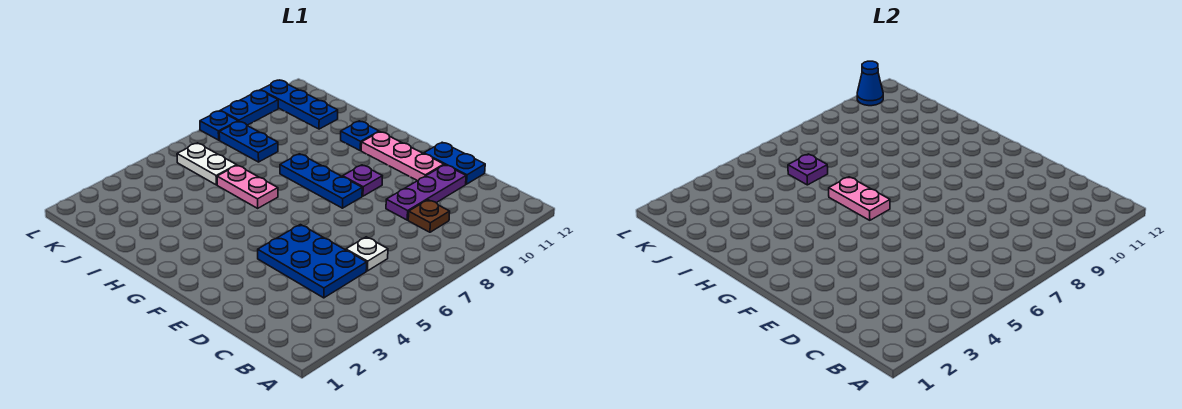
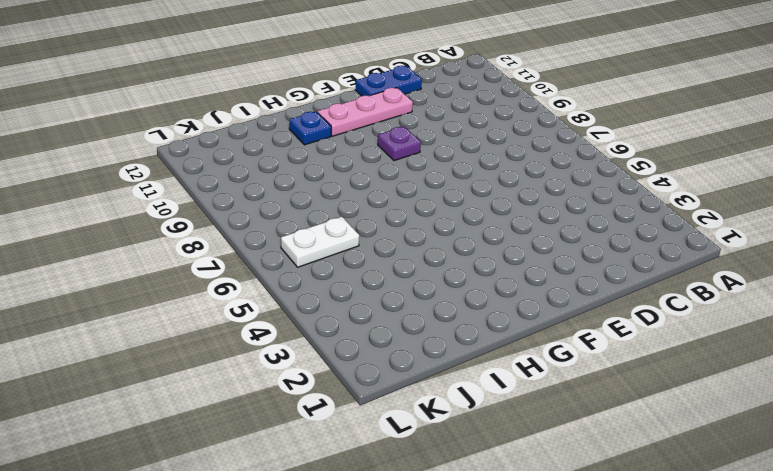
none -> blue 2x3 plate [258,225,367,298]
none -> white 1x1 plate [346,237,388,271]
none -> brown 1x1 plate [408,200,450,232]

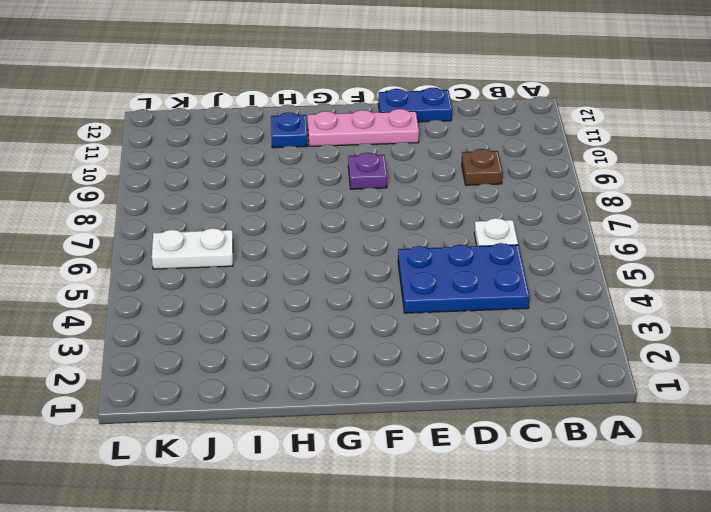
none -> purple 1x3 plate [386,165,466,220]
none -> blue 1x3 plate [280,154,362,208]
none -> pink 1x2 plate [217,165,278,208]

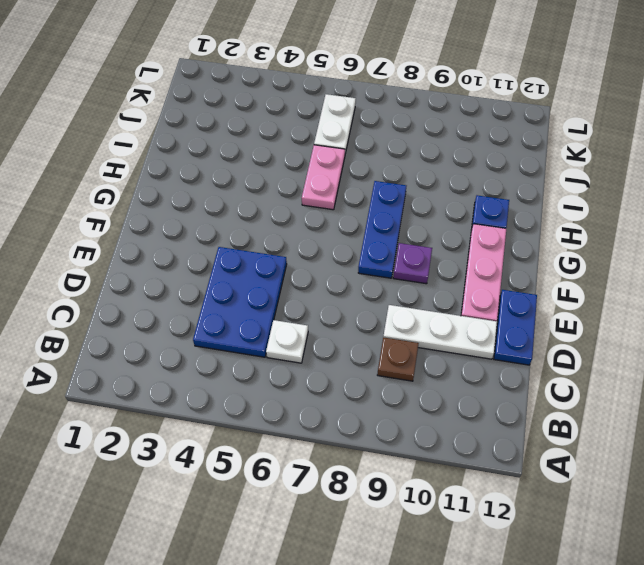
white 1x3 plate [383,305,497,359] -> purple 1x3 plate [386,165,466,220]
none -> blue 1x2 plate [219,121,278,162]
none -> blue 1x3 plate [261,80,338,129]
none -> blue 1x1 plate [200,111,238,140]

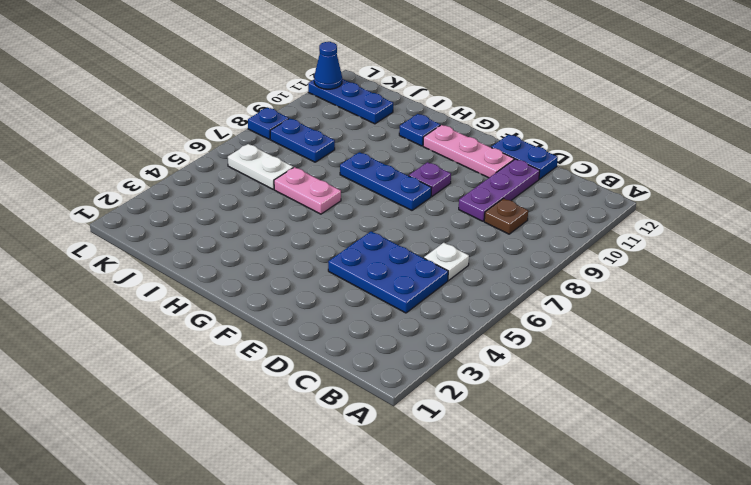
none -> blue 1x2 plate [220,90,278,125]
none -> pink 1x2 plate [829,177,890,220]
none -> purple 1x1 plate [788,154,828,185]

